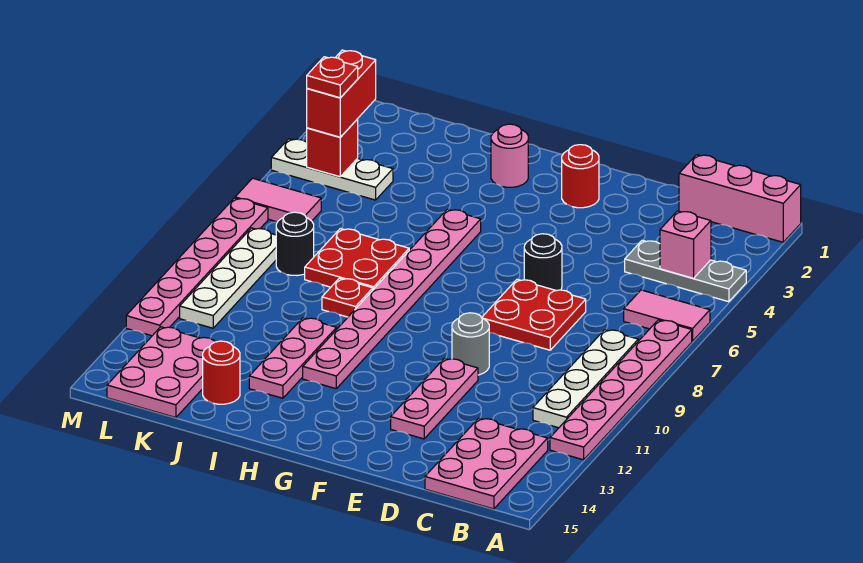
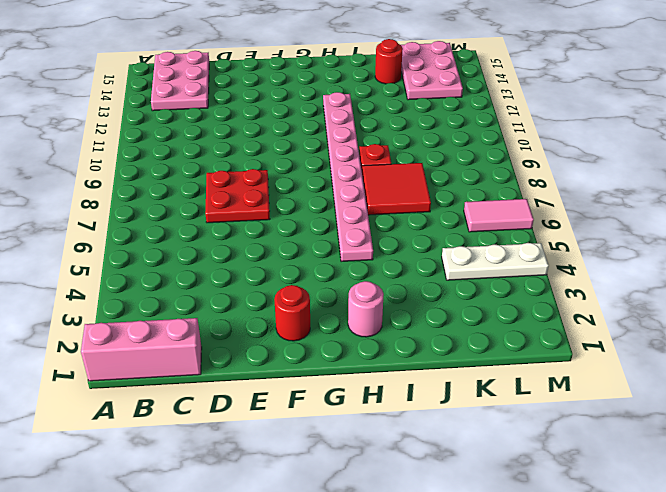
red 2x2 tile [362,163,431,215] -> red 2x2 plate [305,229,409,289]
none -> grey 1x3 plate [625,240,746,302]
none -> pink 1x2 tile [624,290,710,341]
none -> pink 1x6 plate [550,320,692,460]

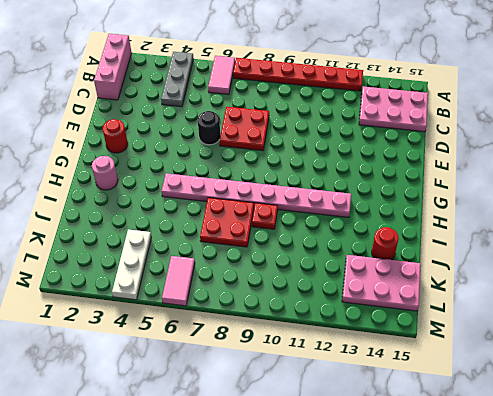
red 1x6 plate [233,58,363,91] -> pink 1x6 plate [550,320,692,460]
none -> white 1x4 plate [533,330,638,428]
none -> grey 1x1 round brick [452,313,489,375]
none -> pink 1x3 plate [391,358,478,439]

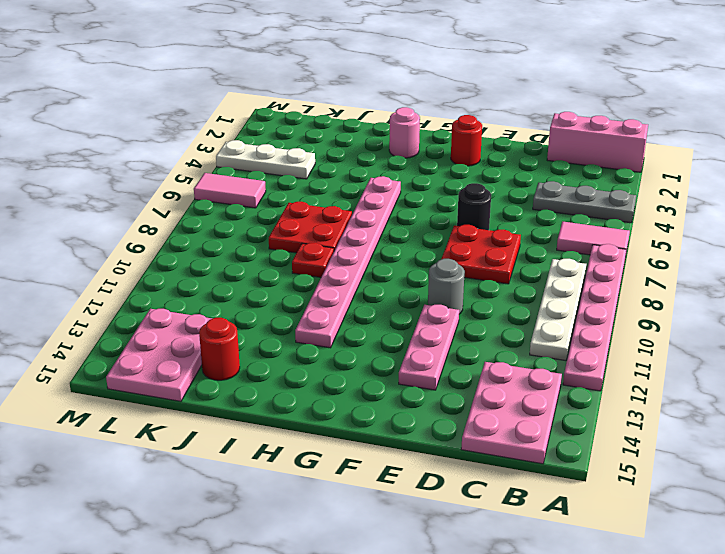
none -> pink 1x3 plate [249,318,337,398]
none -> black 1x1 round brick [276,212,314,276]
none -> white 1x4 plate [180,228,276,328]

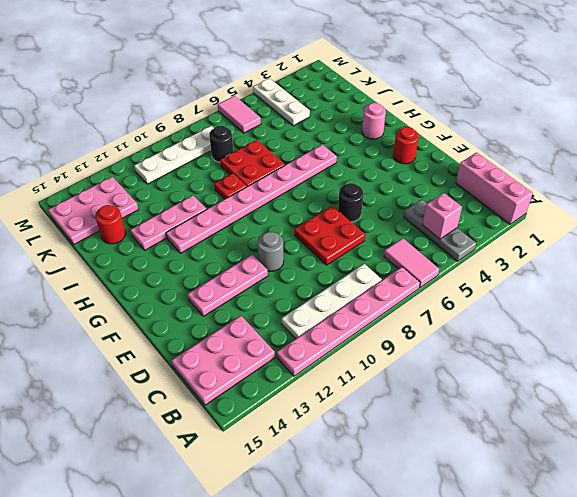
none -> pink 1x6 plate [126,198,268,336]
none -> red 1x1 brick [307,119,358,177]
none -> red 1x2 brick [307,50,376,137]

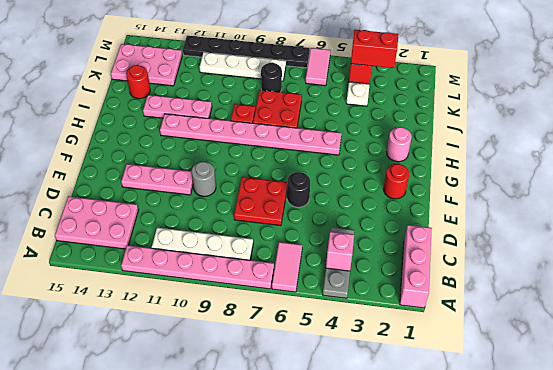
black 1x6 plate [183,36,310,68] -> pink 1x6 plate [126,198,268,336]
none -> red 1x1 plate [307,57,358,98]

